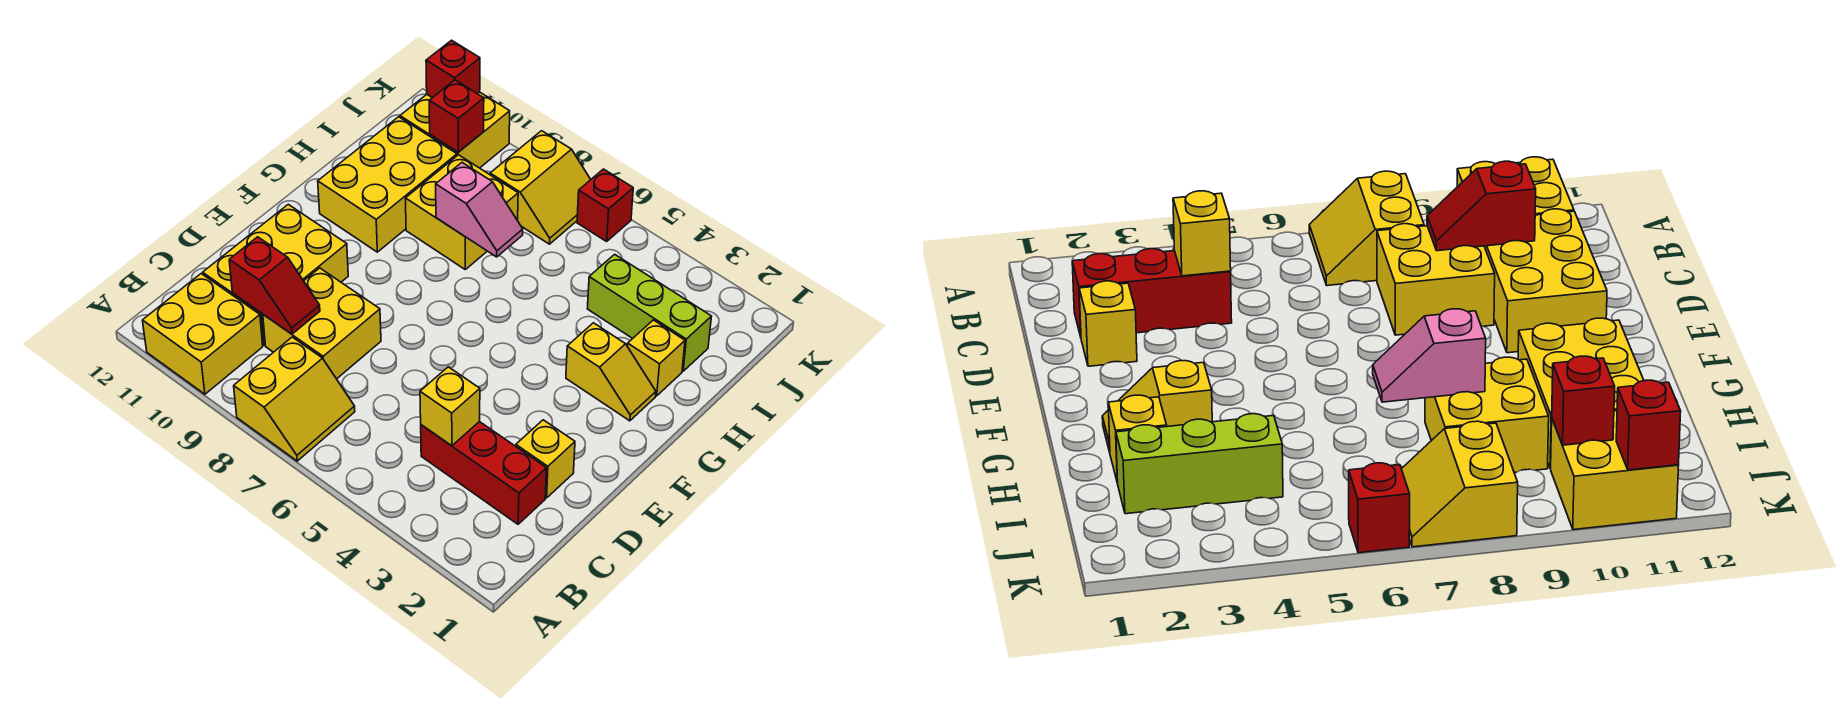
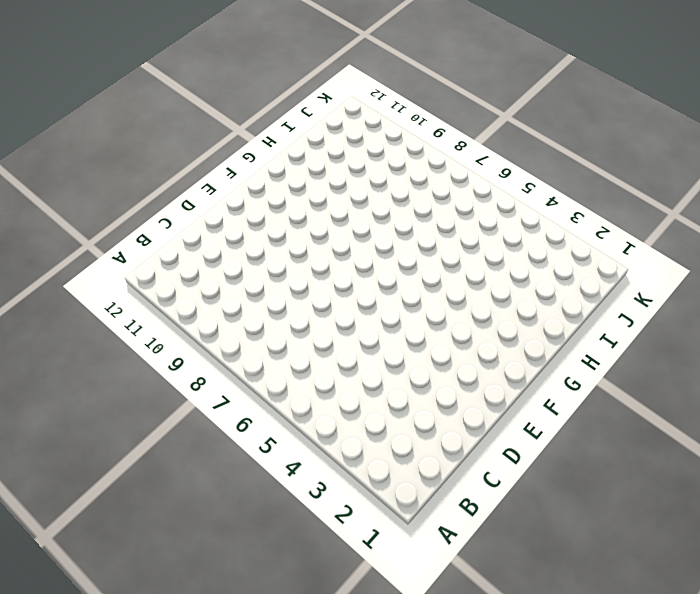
none -> yellow 2x2 slope [234,337,355,461]
none -> yellow 2x2 brick [142,274,263,394]
none -> red 1x3 brick [421,422,547,524]

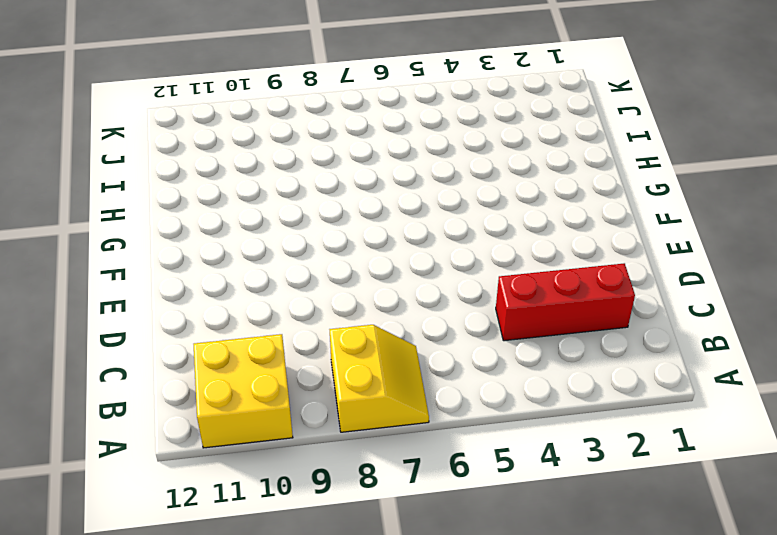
none -> yellow 2x2 brick [263,268,381,379]
none -> yellow 2x3 brick [203,204,348,345]
none -> yellow 1x1 brick [516,420,575,498]

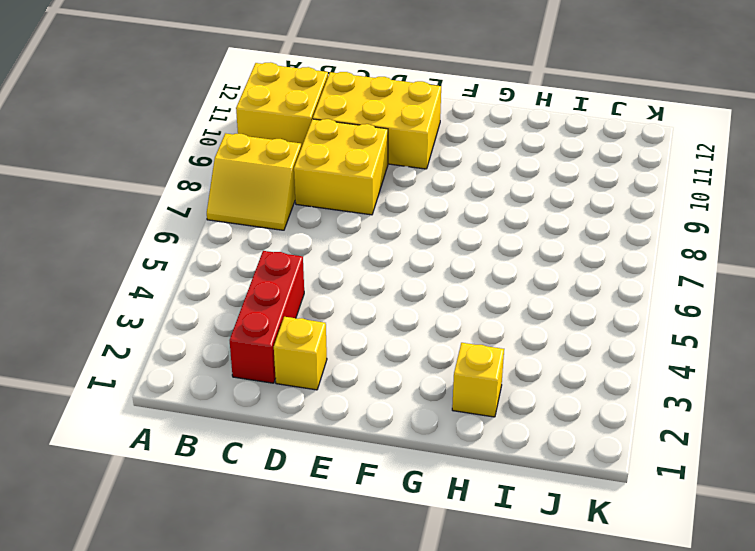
none -> yellow 1x2 slope [566,323,656,421]
none -> yellow 2x3 brick [318,117,457,252]
none -> yellow 2x2 brick [405,155,518,269]

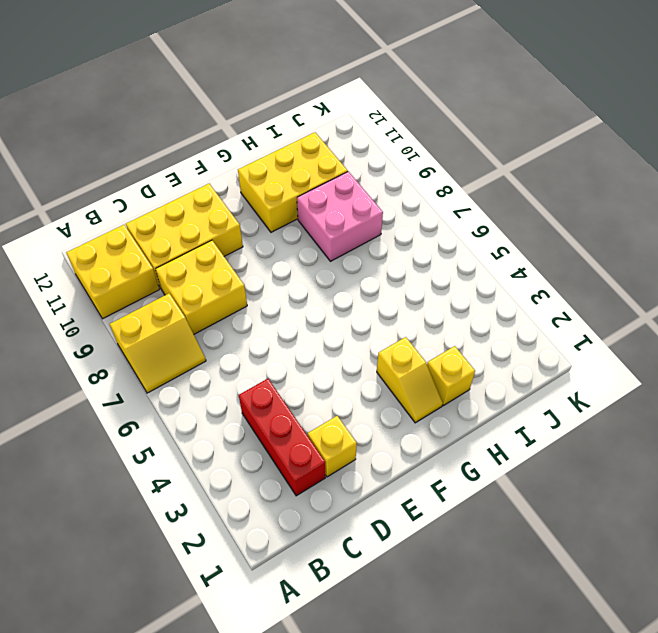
pink 2x2 brick [297,171,383,261] -> yellow 2x2 brick [405,155,518,269]
none -> lime 1x3 brick [587,254,712,371]
none -> yellow 2x2 slope [490,131,591,244]
none -> yellow 2x2 brick [400,92,510,168]

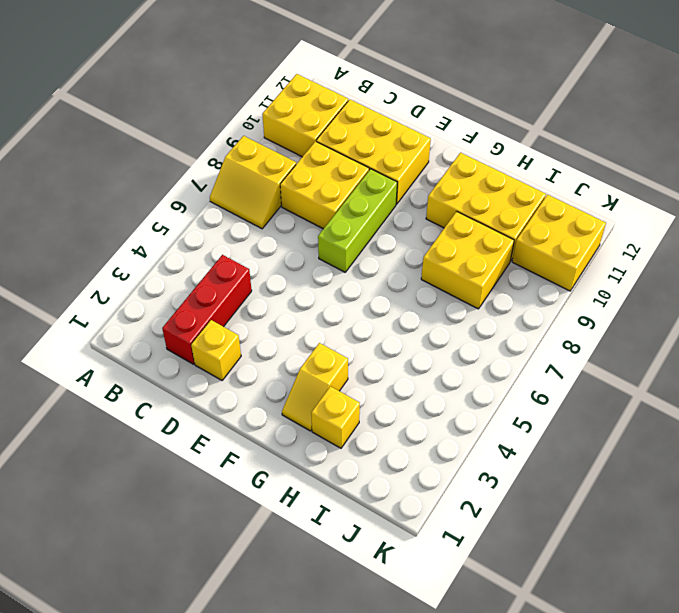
lime 1x3 brick [318,169,397,272] -> lime 1x3 brick moved to [587,254,712,371]
none -> yellow 2x2 slope [490,131,591,244]
none -> red 1x1 brick [577,169,633,241]
none -> yellow 1x1 brick [420,367,480,446]

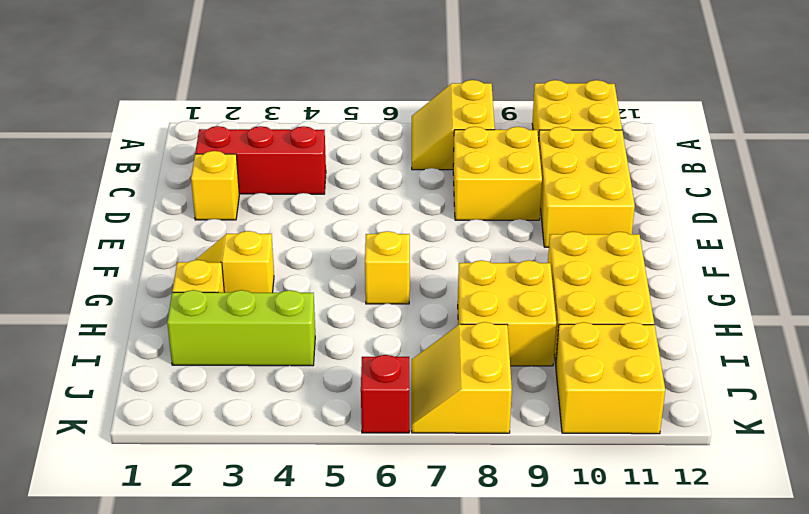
yellow 1x1 brick [365,231,410,304] -> yellow 1x1 brick moved to [420,367,480,446]
none -> red 1x2 slope [229,237,320,334]
none -> pink 1x2 slope [436,163,523,257]
none -> red 1x1 brick [429,80,484,152]

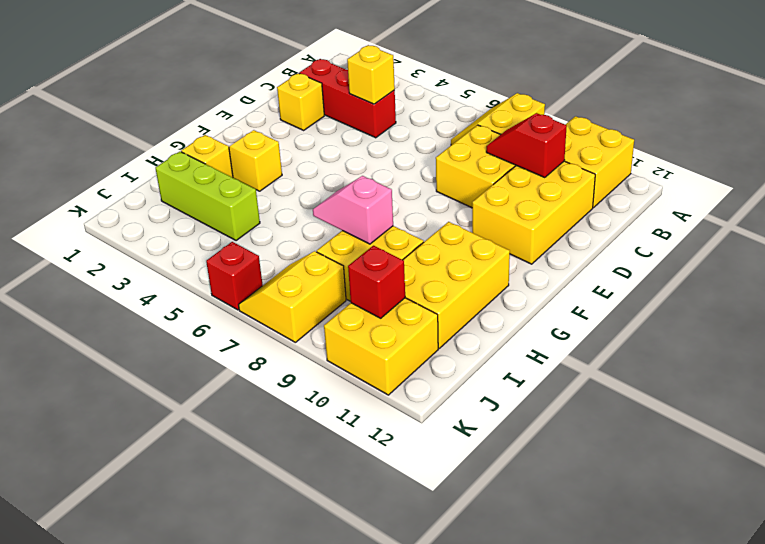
none -> red 1x1 brick [426,40,480,98]

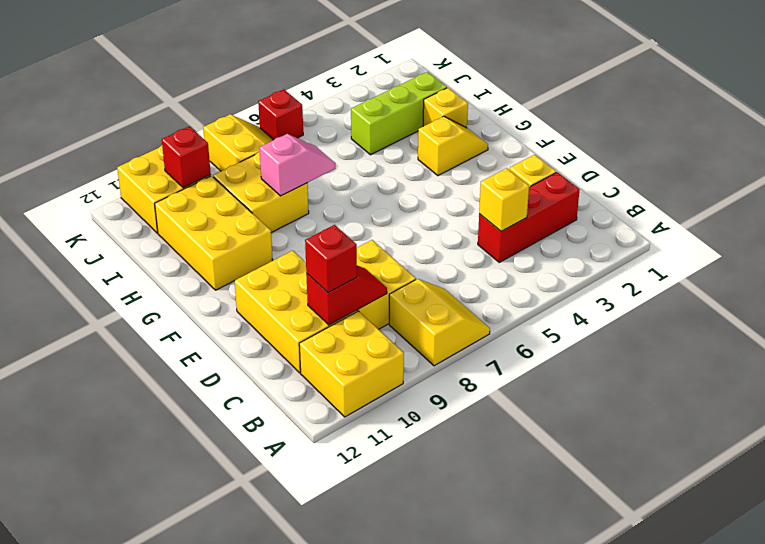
red 1x1 brick [305,225,357,293] -> red 1x1 brick moved to [426,40,480,98]

